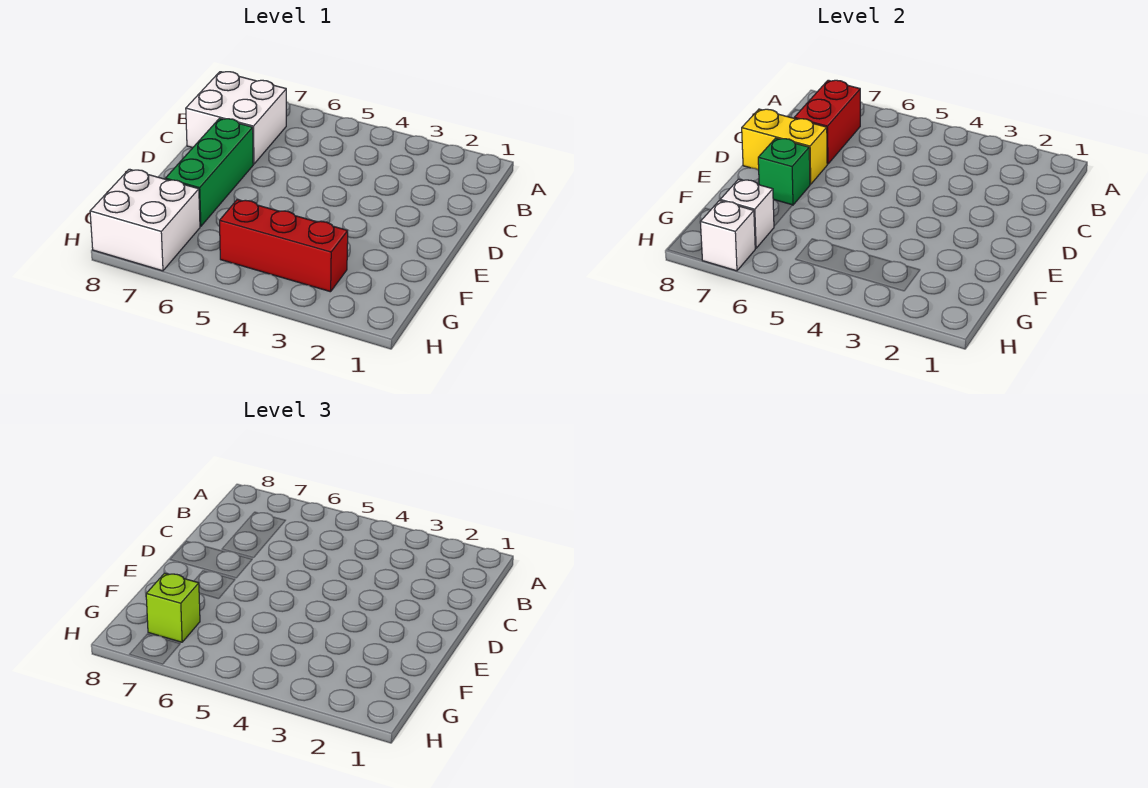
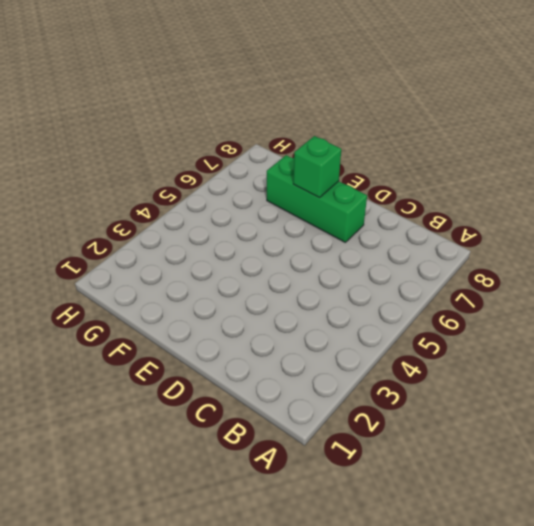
none -> white 2x2 brick [186,72,286,164]
none -> red 1x3 brick [220,200,348,292]

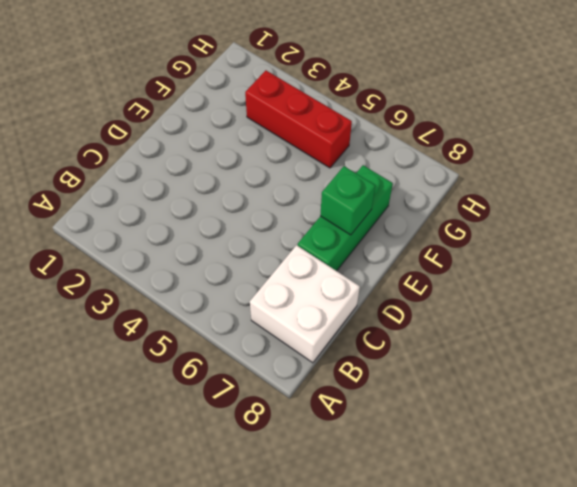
none -> white 2x2 brick [90,169,200,271]
none -> red 1x2 brick [794,80,860,164]

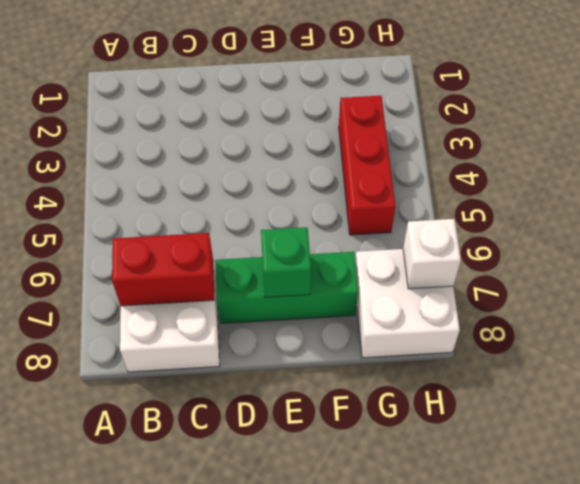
none -> yellow 1x2 brick [742,109,827,184]
none -> white 1x1 brick [720,179,774,248]

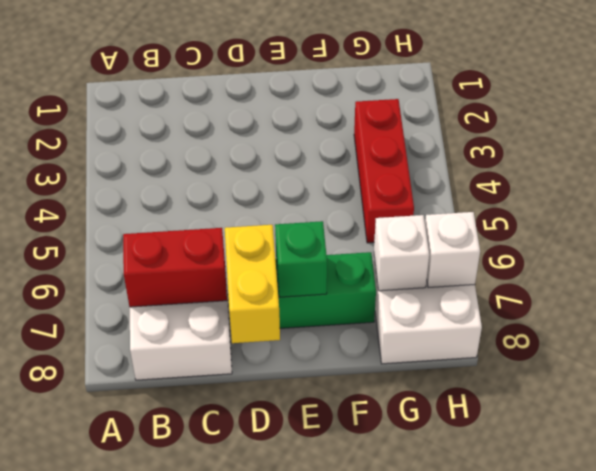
none -> lime 1x1 brick [146,573,200,642]

